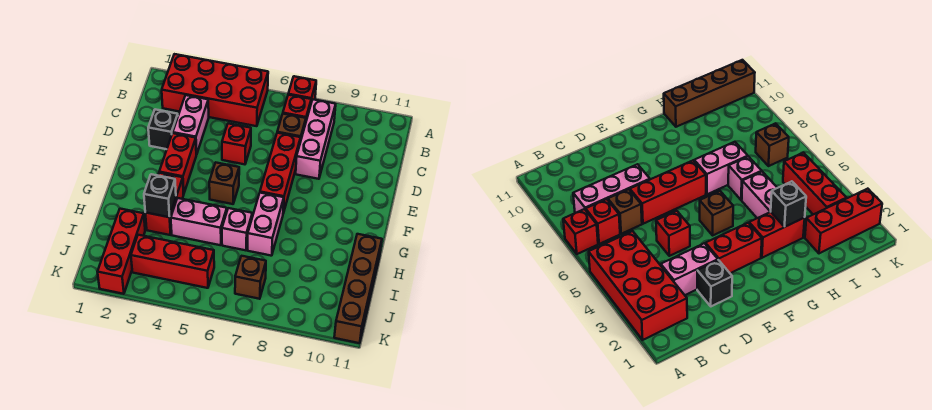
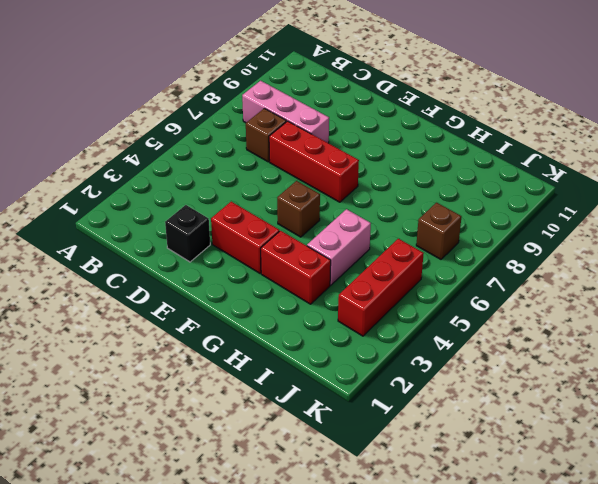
none -> red 2x4 brick [162,54,268,126]
none -> red 1x1 brick [288,76,316,102]
none -> red 1x1 brick [283,95,311,121]

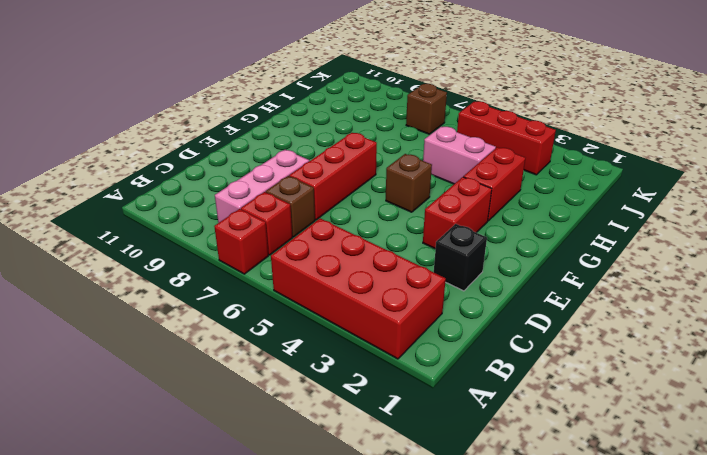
none -> pink 1x2 brick [173,95,209,155]
none -> red 1x1 brick [222,123,251,164]
none -> pink 1x2 brick [248,193,284,256]

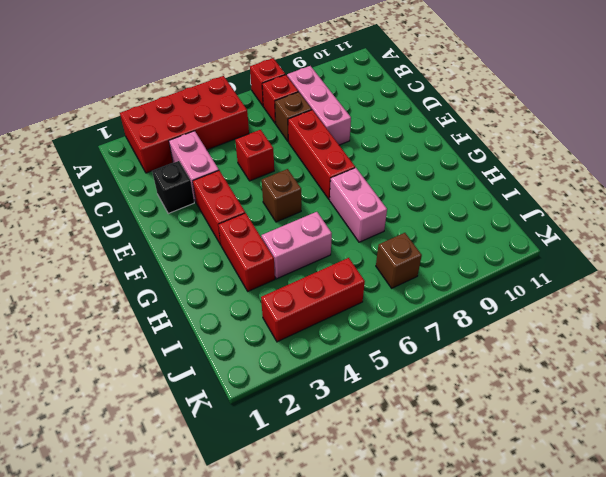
none -> pink 1x1 brick [222,208,252,250]
none -> brown 1x4 brick [334,234,382,343]
none -> red 1x3 brick [97,209,145,294]

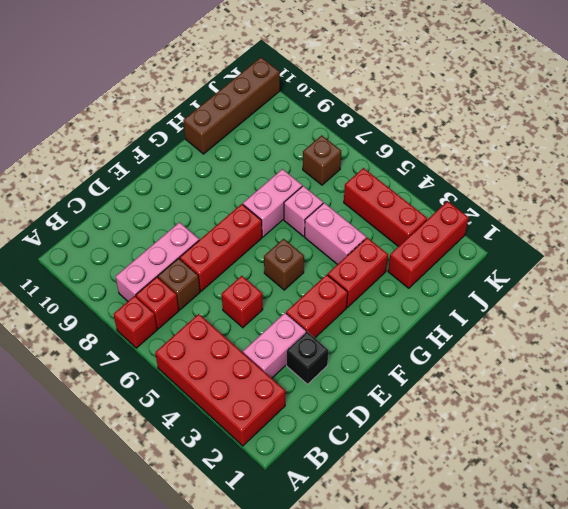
none -> black 1x1 brick [144,174,176,217]

